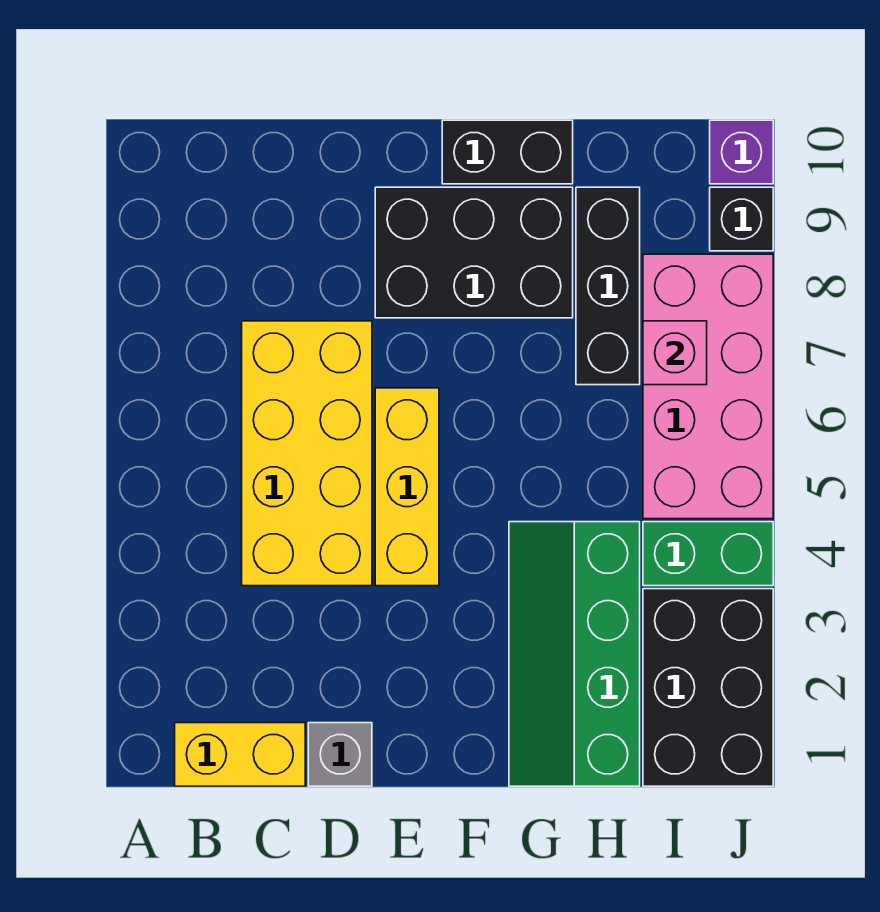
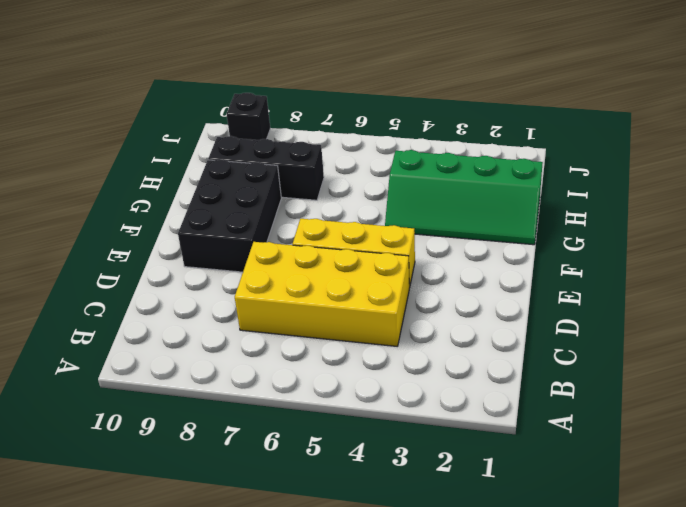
none -> yellow 1x2 brick [175,723,305,786]
none -> grey 1x1 brick [308,723,372,786]
none -> black 1x2 brick [442,120,573,184]

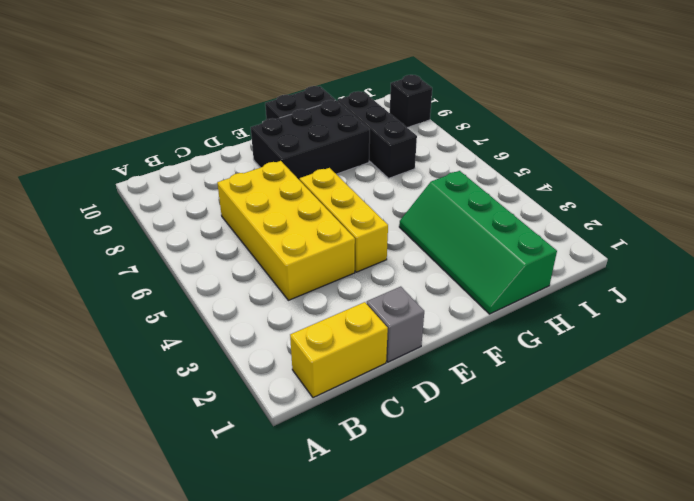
none -> black 2x3 brick [643,589,773,786]
none -> green 1x2 brick [643,522,773,586]
none -> pink 2x4 brick [643,254,773,519]

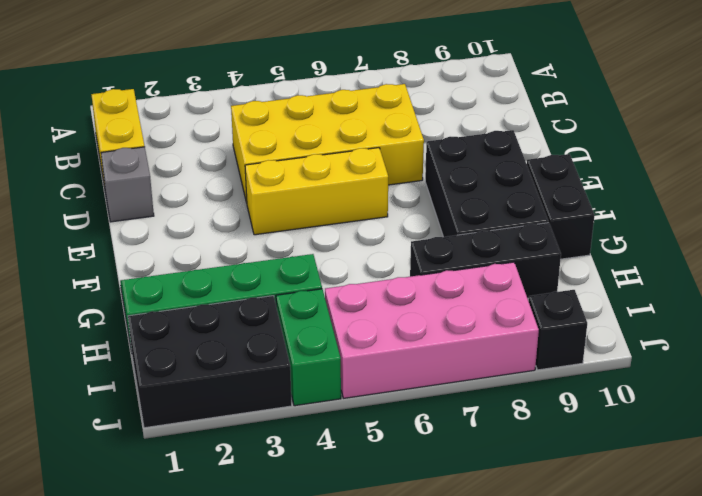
none -> purple 1x1 brick [710,120,773,184]
none -> pink 1x1 brick [643,321,707,385]

